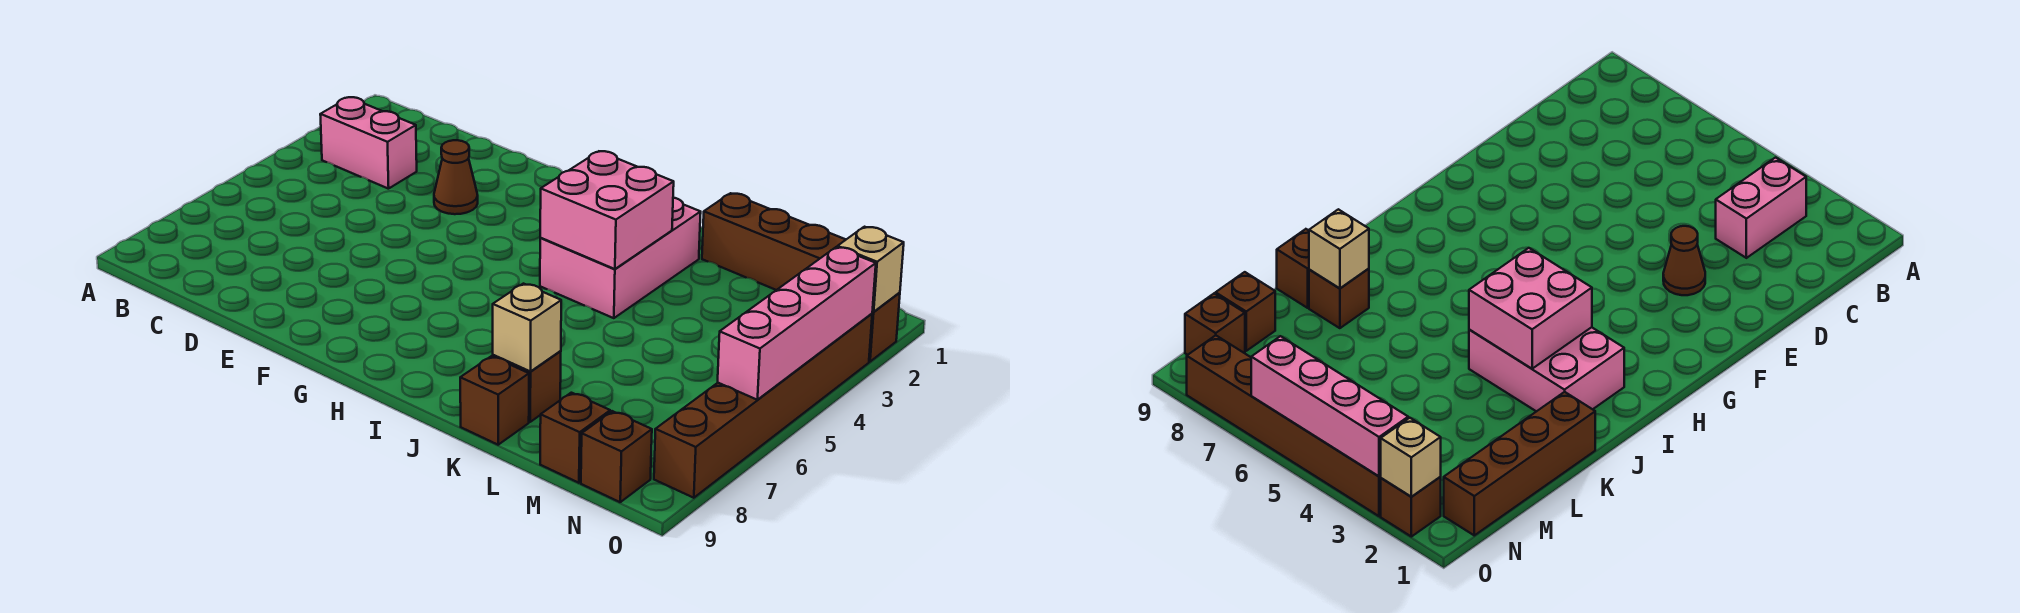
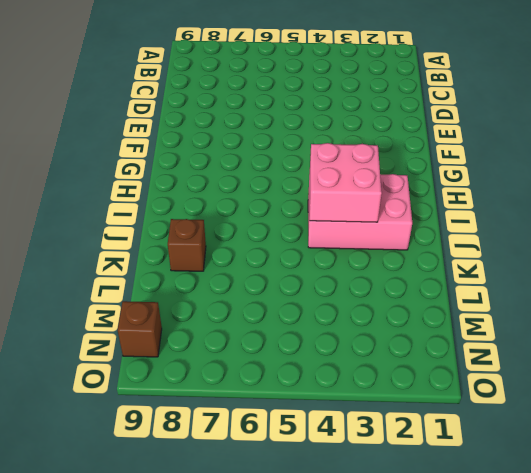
none -> pink 1x2 brick [320,97,417,189]
none -> brown 1x1 cone [434,140,478,214]
none -> brown 1x4 brick [702,193,846,290]

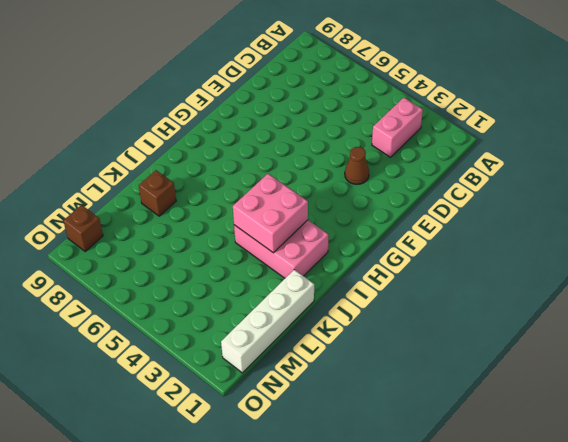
white 1x4 brick [221,270,314,373] -> brown 1x4 brick [702,193,846,290]
none -> brown 1x1 brick [460,356,529,445]
none -> brown 1x1 brick [540,393,610,483]
none -> brown 1x1 brick [869,293,900,362]

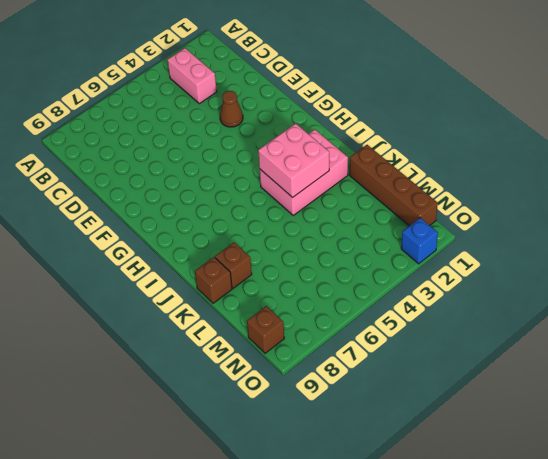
blue 1x1 brick [401,218,438,264] -> brown 1x1 brick [869,293,900,362]
none -> brown 1x1 brick [540,393,610,483]
none -> brown 1x6 brick [654,314,872,498]
none -> tan 1x1 brick [493,284,561,371]

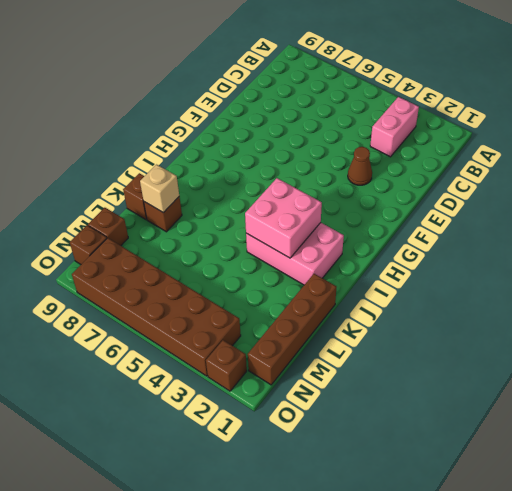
brown 2x6 brick [72,238,241,376] -> brown 1x6 brick [654,314,872,498]
none -> tan 1x1 brick [837,227,904,312]
none -> pink 1x4 brick [718,247,876,400]

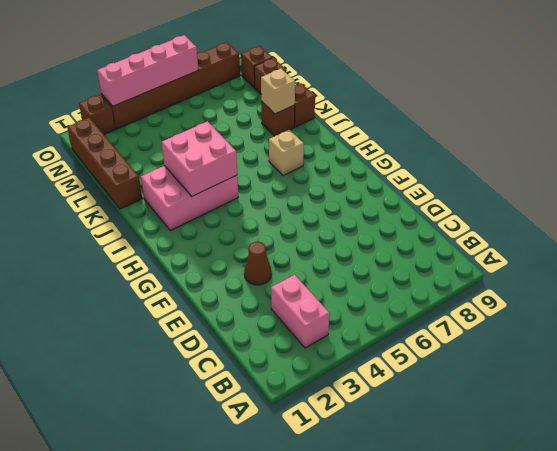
tan 1x1 brick [269,130,304,176] -> tan 1x1 brick moved to [837,227,904,312]

